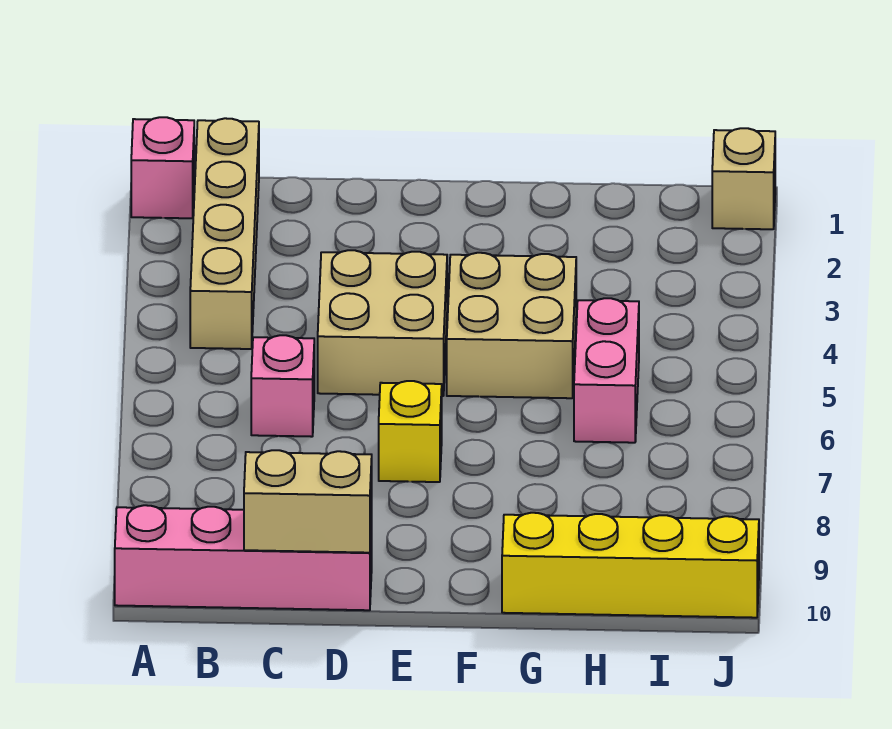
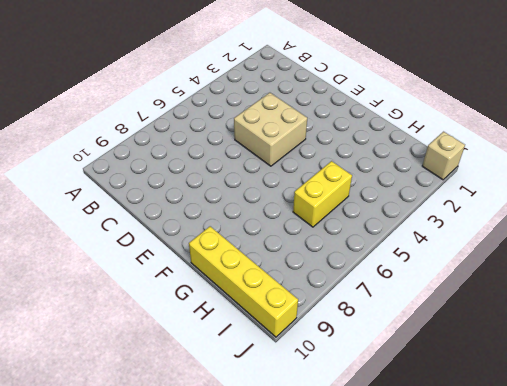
yellow 1x2 brick [293,161,352,227] -> pink 1x2 brick [574,298,639,443]
none -> pink 1x1 brick [131,117,194,218]
none -> pink 1x4 brick [115,505,372,610]

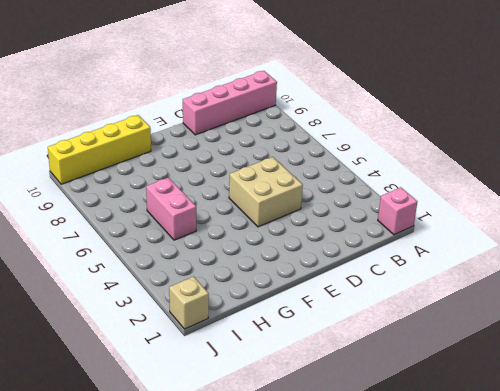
none -> tan 1x4 brick [190,118,259,349]
none -> pink 1x1 brick [251,335,314,437]

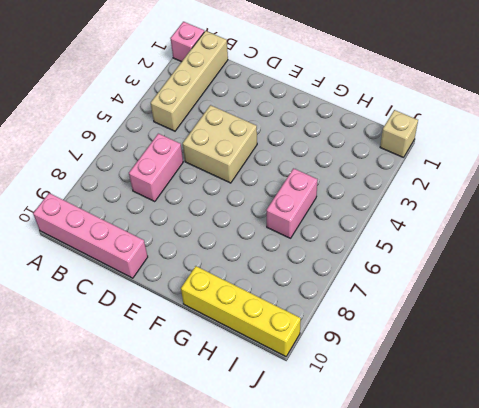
pink 1x2 brick [129,134,183,202] -> pink 1x1 brick [251,335,314,437]
none -> yellow 1x1 brick [379,381,442,482]
none -> tan 2x2 brick [447,253,576,398]

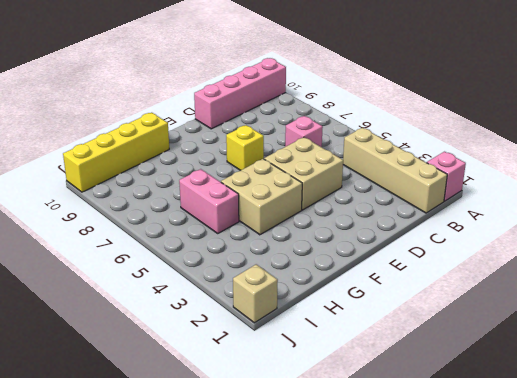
none -> tan 1x2 brick [244,450,372,553]

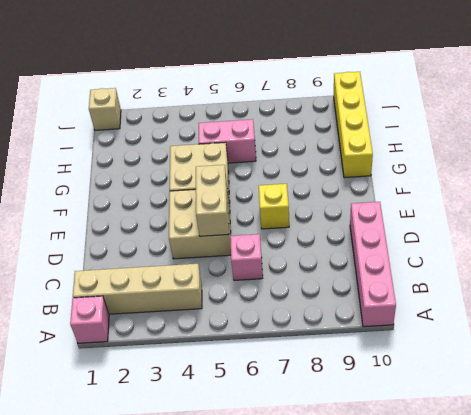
tan 1x2 brick [196,165,229,236] -> tan 1x2 brick moved to [244,450,372,553]

